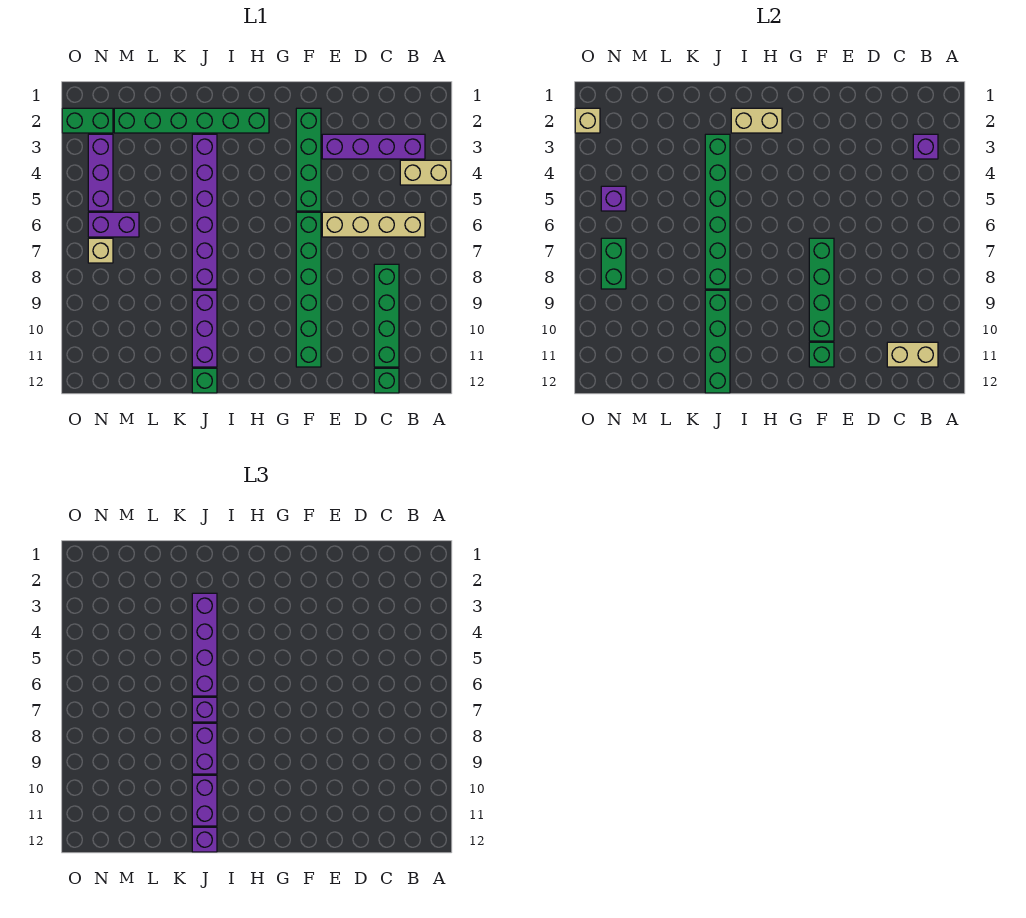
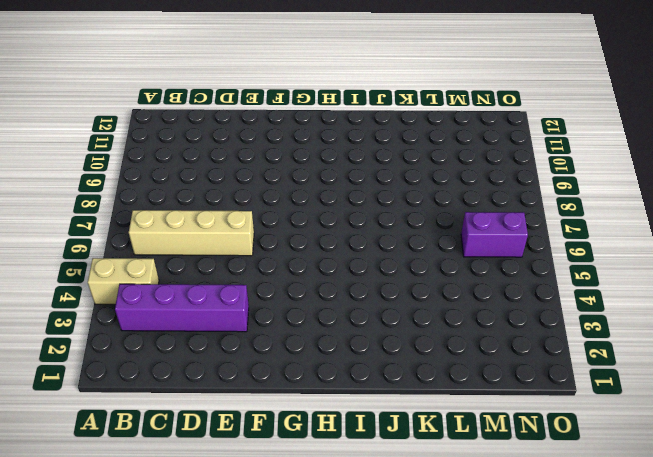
none -> green 1x4 brick [374,264,399,367]
none -> green 1x1 brick [374,368,399,393]
none -> green 1x4 brick [296,108,321,211]
none -> green 1x6 brick [296,212,321,367]

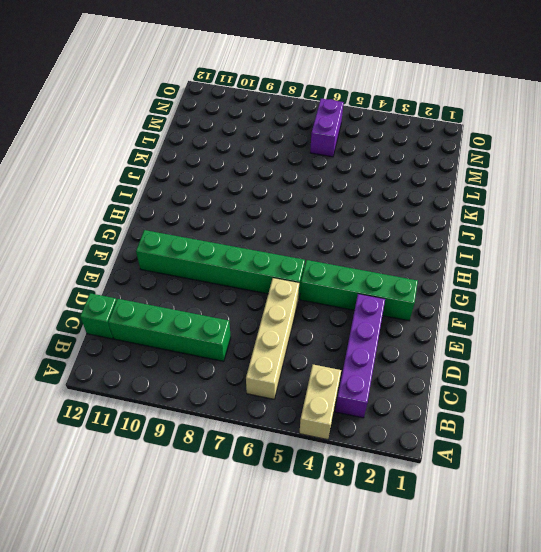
none -> green 1x6 brick [114,108,269,133]
none -> purple 1x6 brick [192,134,217,289]
none -> purple 1x3 brick [192,290,217,367]
none -> green 1x1 brick [192,368,217,393]

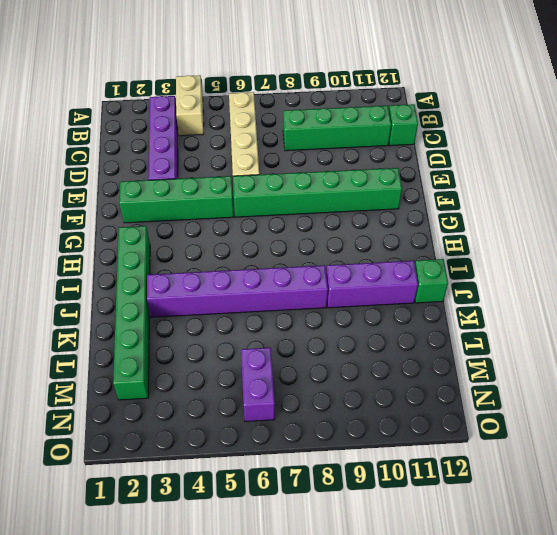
none -> green 1x2 brick [62,108,113,133]
none -> purple 1x3 brick [88,134,113,211]
none -> tan 1x1 brick [88,238,113,263]
none -> purple 1x1 brick [913,134,938,159]

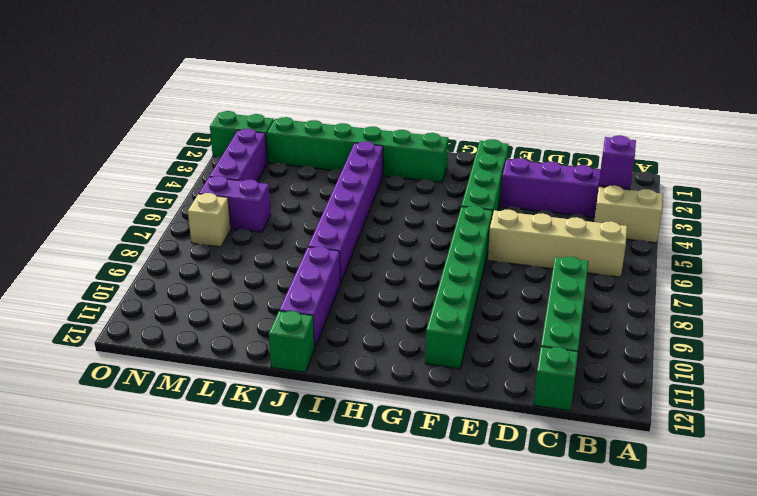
none -> tan 1x2 brick [887,342,938,367]
none -> green 1x4 brick [809,238,834,341]
none -> green 1x1 brick [809,342,834,367]
none -> tan 1x2 brick [731,108,782,133]

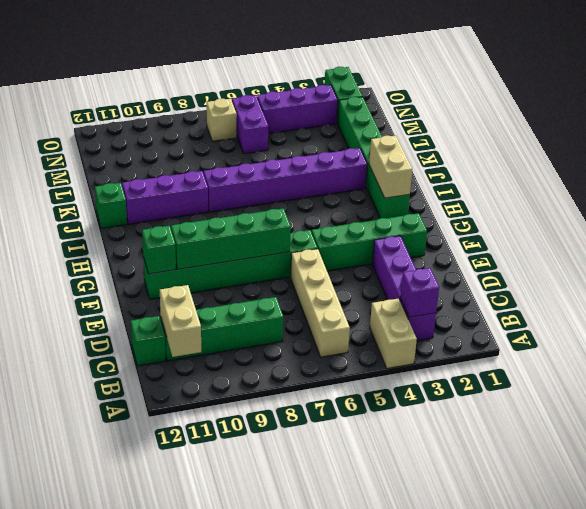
none -> green 1x6 brick [705,134,730,289]
none -> green 1x4 brick [705,290,730,393]
none -> purple 1x1 brick [601,186,626,211]
none -> green 1x2 brick [601,238,626,289]

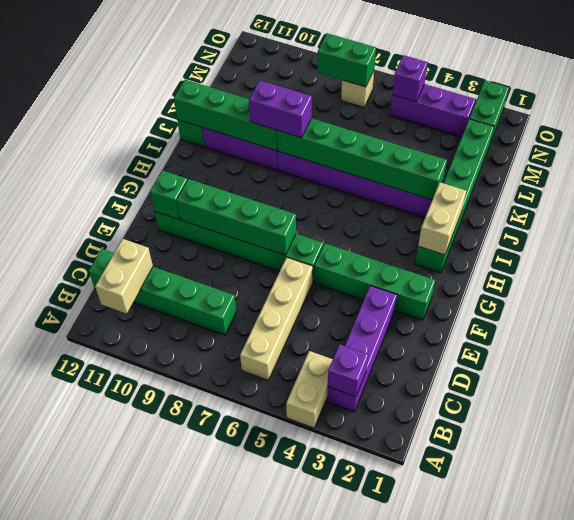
none -> purple 1x2 brick [88,212,139,237]
none -> tan 1x1 brick [575,108,600,133]
none -> purple 1x4 brick [192,593,217,696]
none -> purple 1x1 brick [192,697,217,722]

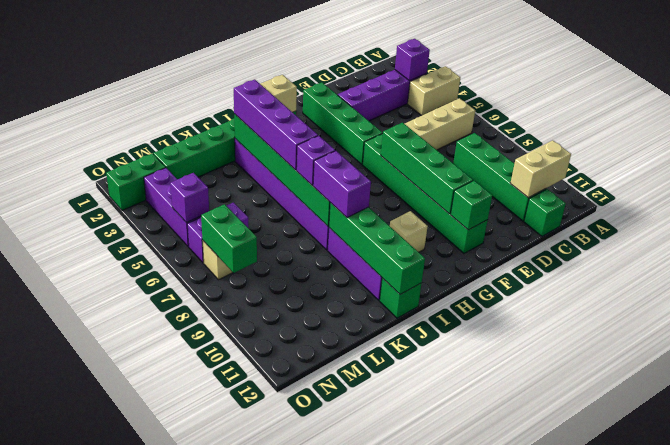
tan 1x1 brick [390,211,428,252] -> tan 1x1 brick moved to [575,108,600,133]
none -> purple 1x2 brick [192,775,217,826]
none -> purple 1x1 brick [192,827,217,852]

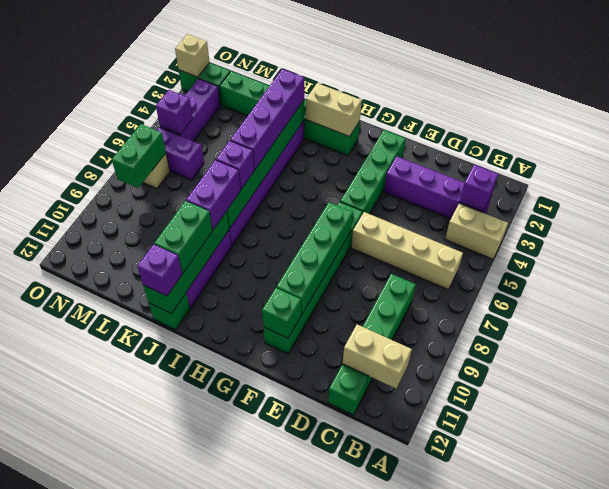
green 1x2 brick [154,201,212,273] -> purple 1x2 brick [192,775,217,826]

